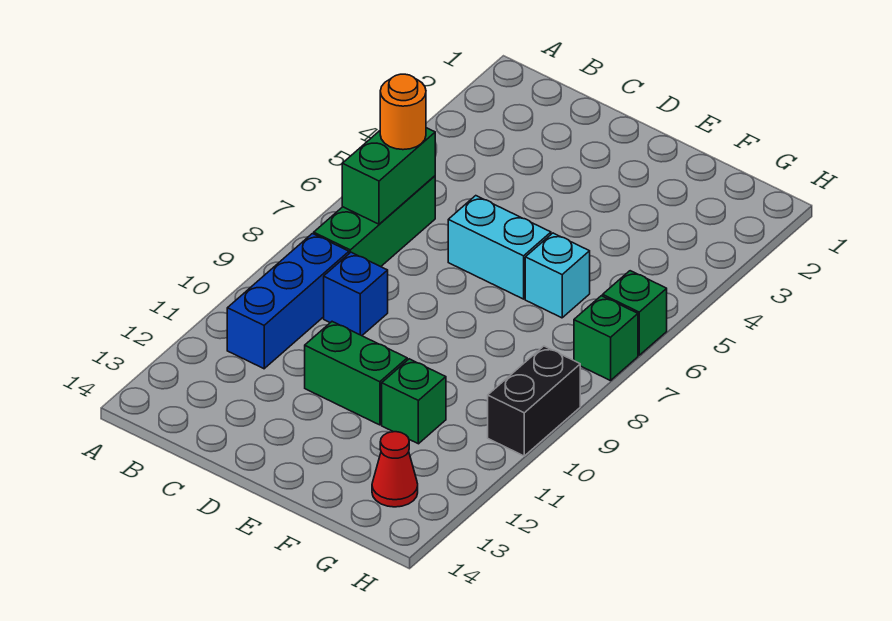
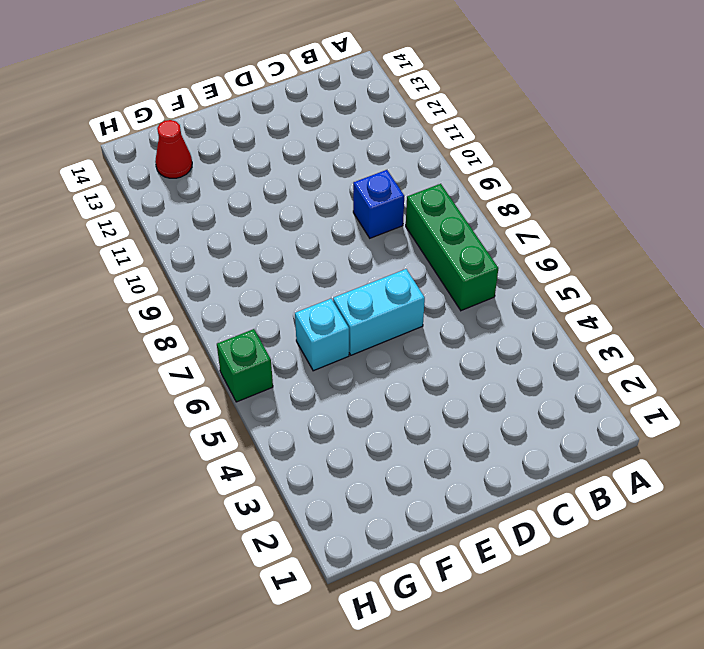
none -> blue 1x3 brick [227,234,349,369]
none -> green 1x2 brick [305,322,407,425]
none -> green 1x1 brick [382,359,446,444]

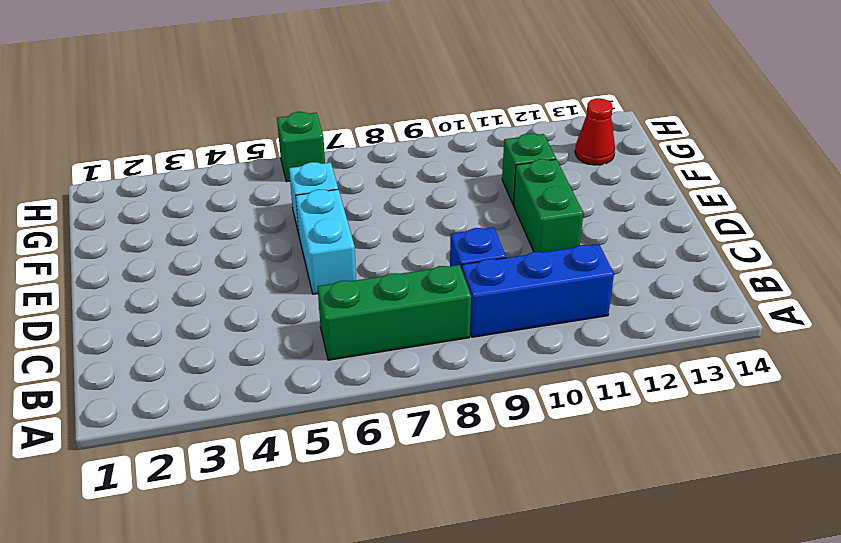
none -> green 1x1 brick [574,296,638,381]
none -> black 1x2 brick [488,346,580,456]
none -> green 1x2 brick [342,128,435,224]

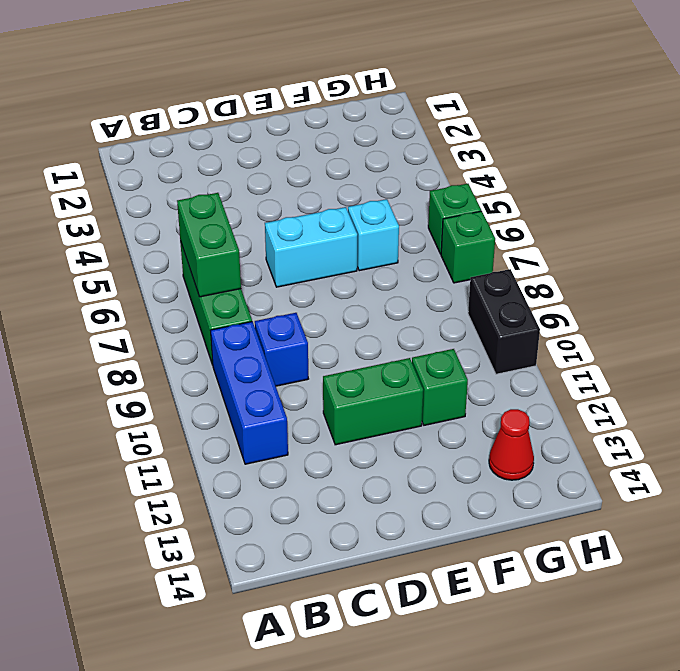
none -> orange 1x1 round brick [380,74,426,150]

